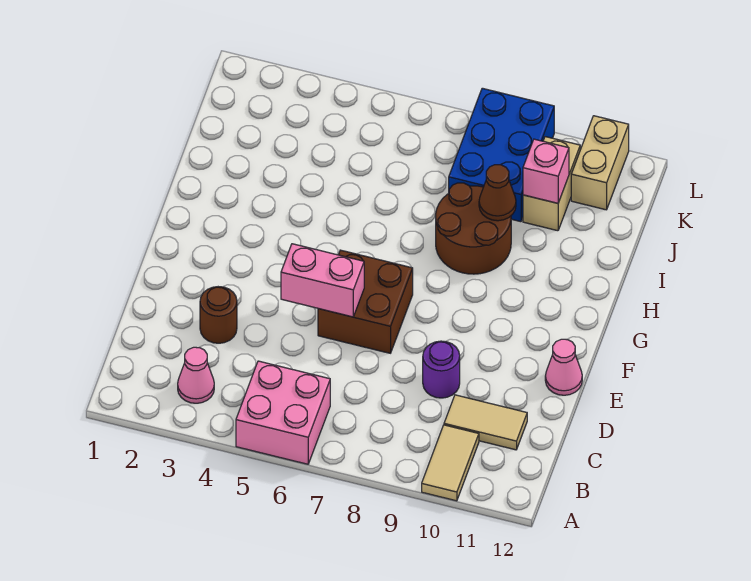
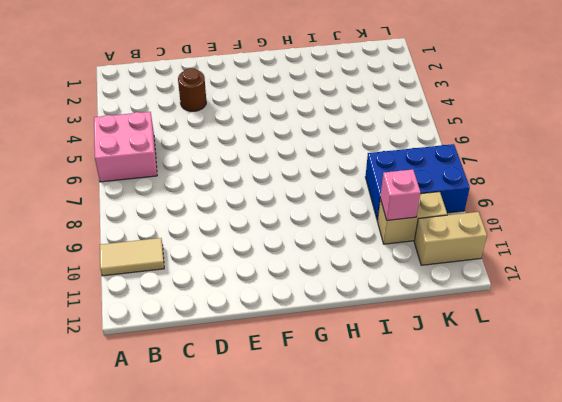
none -> pink 1x1 cone [178,347,214,403]
none -> tan 1x2 tile [444,395,527,450]
none -> purple 1x1 round brick [423,341,460,398]

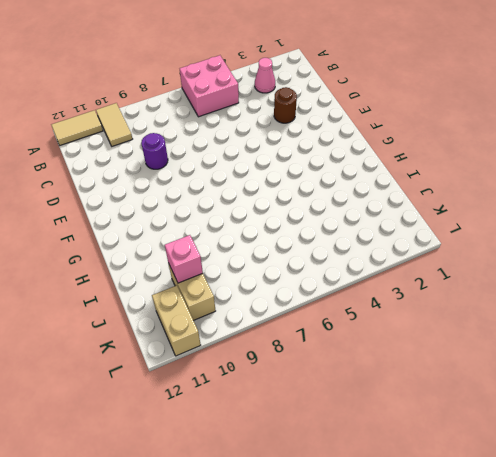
tan 1x2 tile [51,110,103,145] -> tan 1x2 tile moved to [444,395,527,450]
none -> brown 2x2 brick [318,250,413,353]
none -> pink 1x1 cone [545,339,582,395]
none -> brown 2x2 round brick [436,183,511,274]

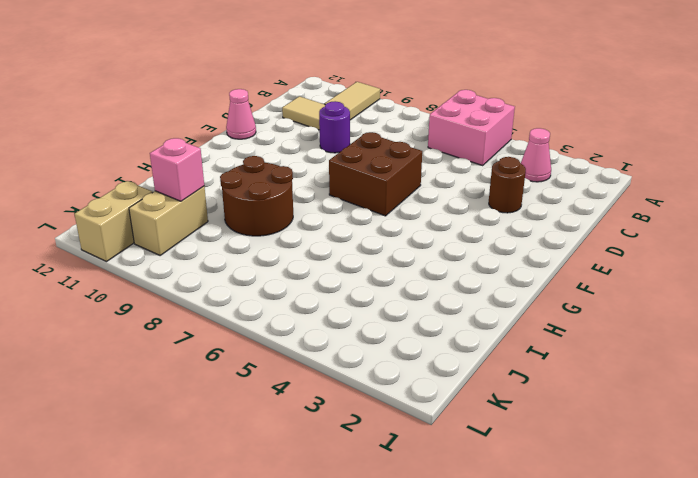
none -> blue 2x3 brick [449,88,554,222]
none -> pink 1x2 brick [281,244,364,317]
none -> brown 1x1 cone [479,165,516,221]

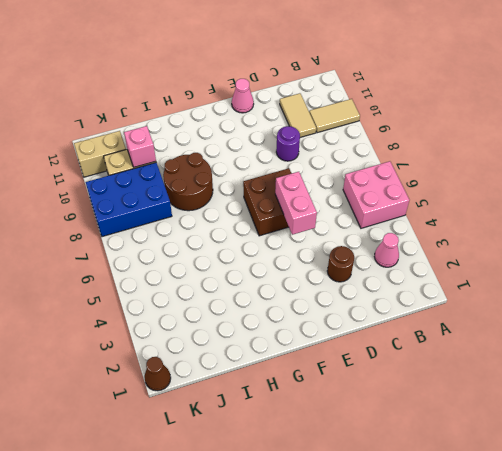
brown 1x1 cone [145,357,171,391] -> brown 1x1 cone moved to [479,165,516,221]

